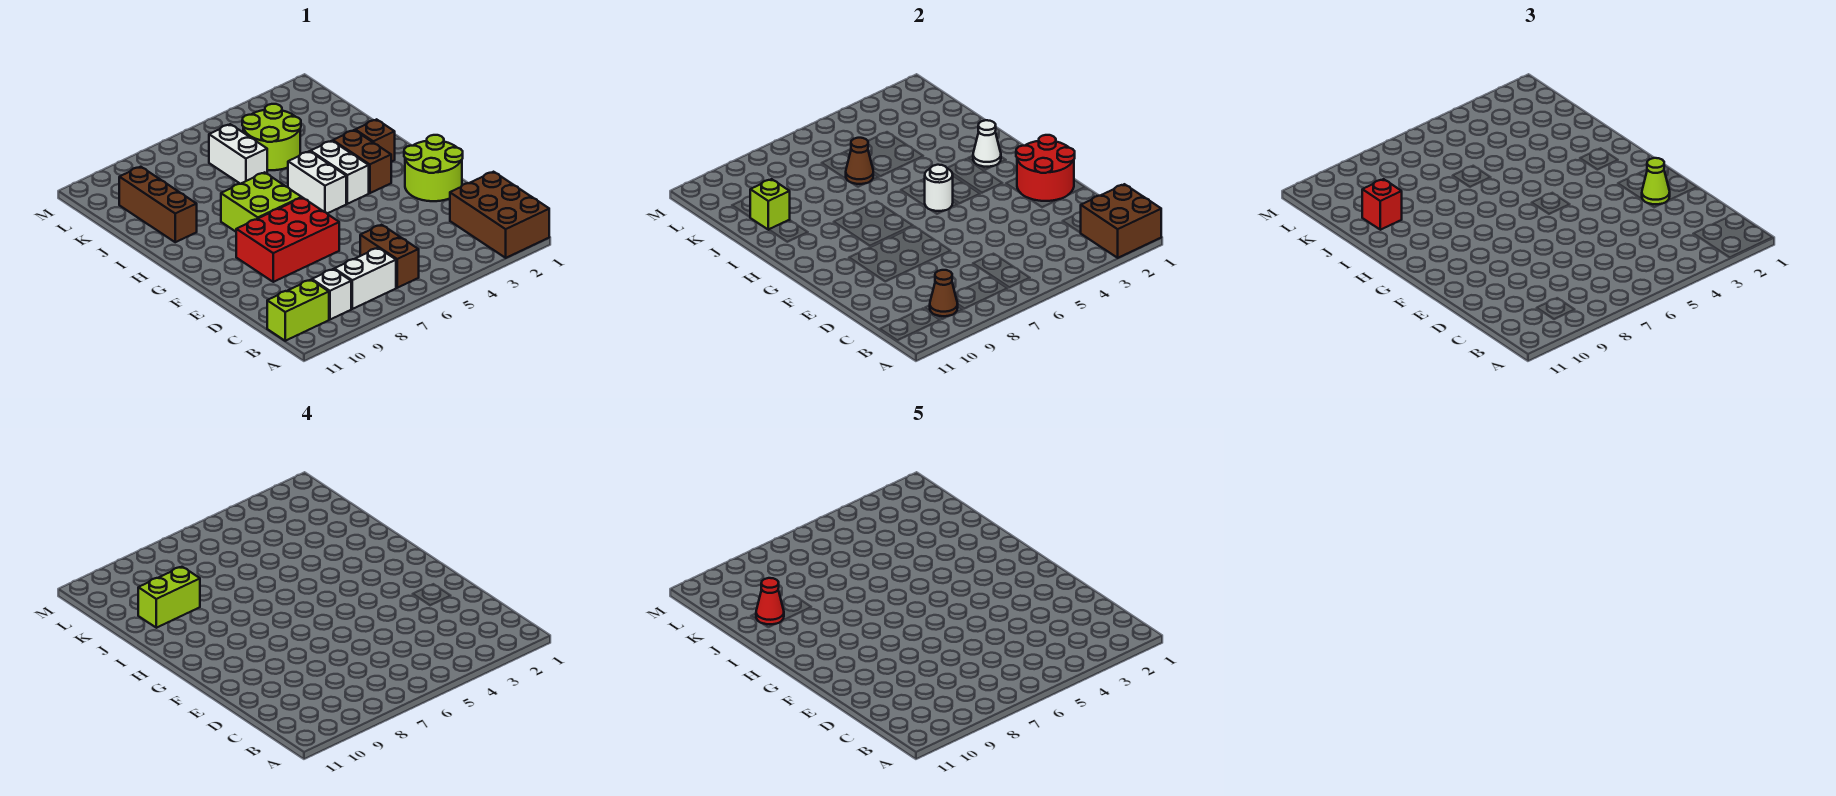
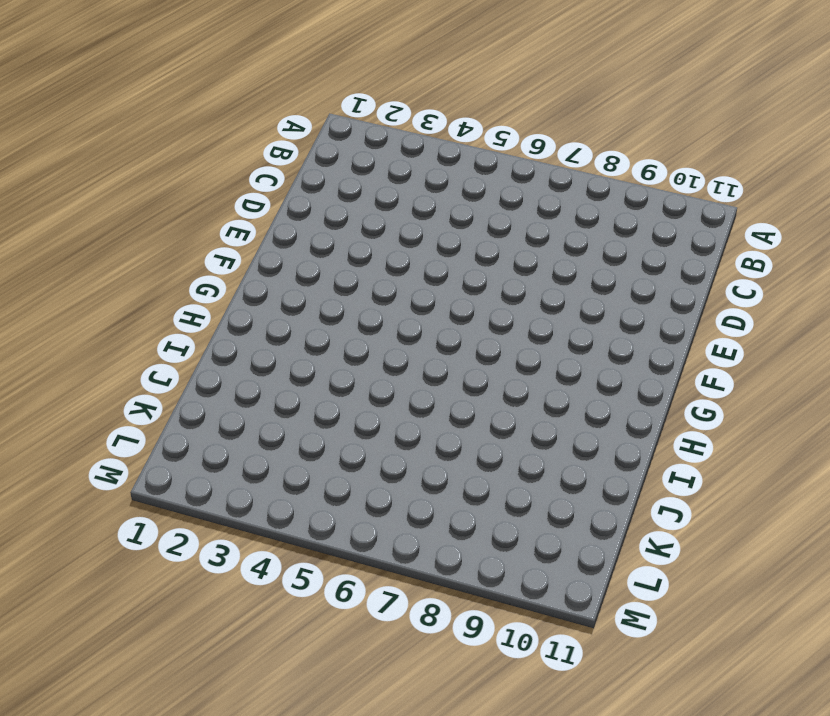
none -> brown 2x3 brick [450,172,549,258]
none -> brown 1x2 brick [360,225,419,288]
none -> white 1x2 brick [334,248,396,309]

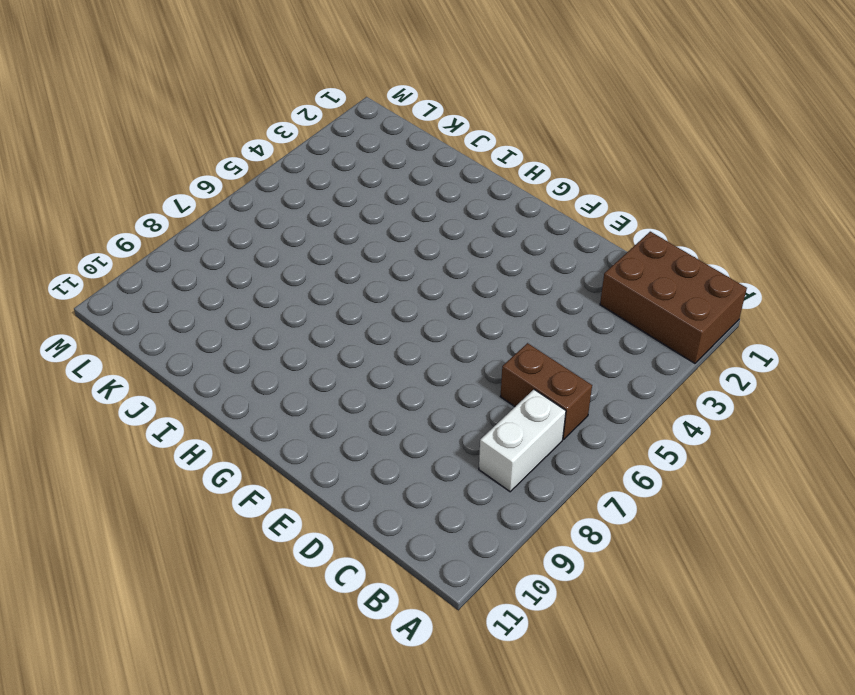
none -> white 1x1 brick [312,269,351,320]
none -> lime 1x2 brick [267,280,329,341]
none -> lime 2x2 round brick [404,135,463,201]

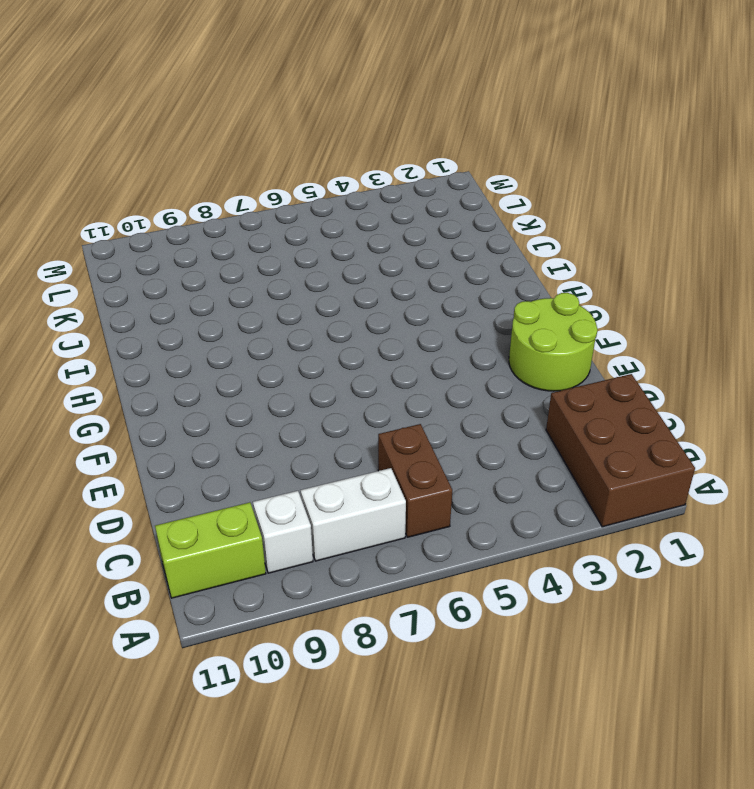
none -> red 2x3 brick [236,198,339,282]
none -> brown 1x2 brick [333,130,391,193]
none -> white 1x2 brick [311,141,369,204]

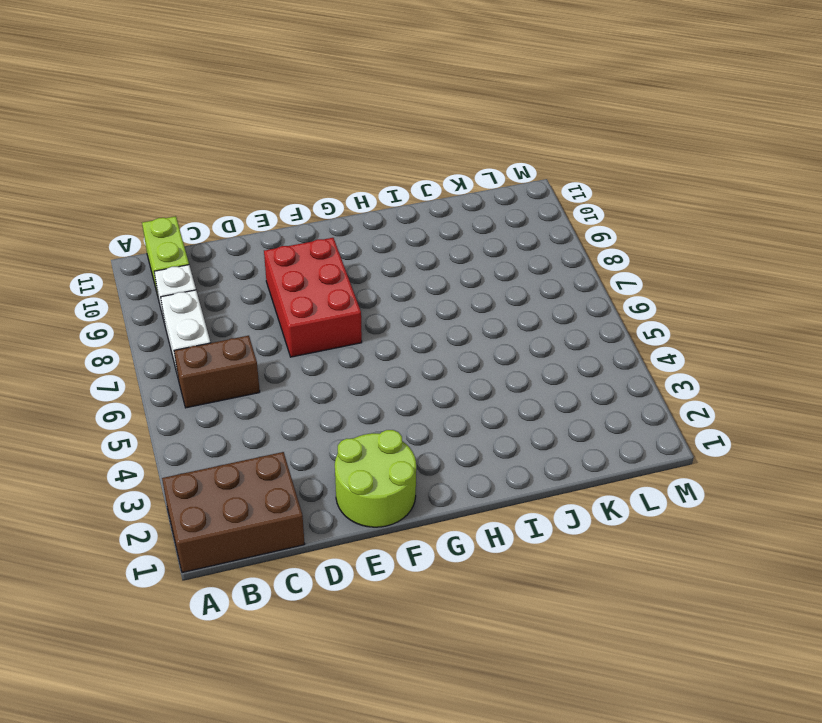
none -> brown 1x2 brick [333,130,391,193]
none -> white 1x2 brick [311,141,369,204]
none -> white 1x2 brick [288,151,346,213]

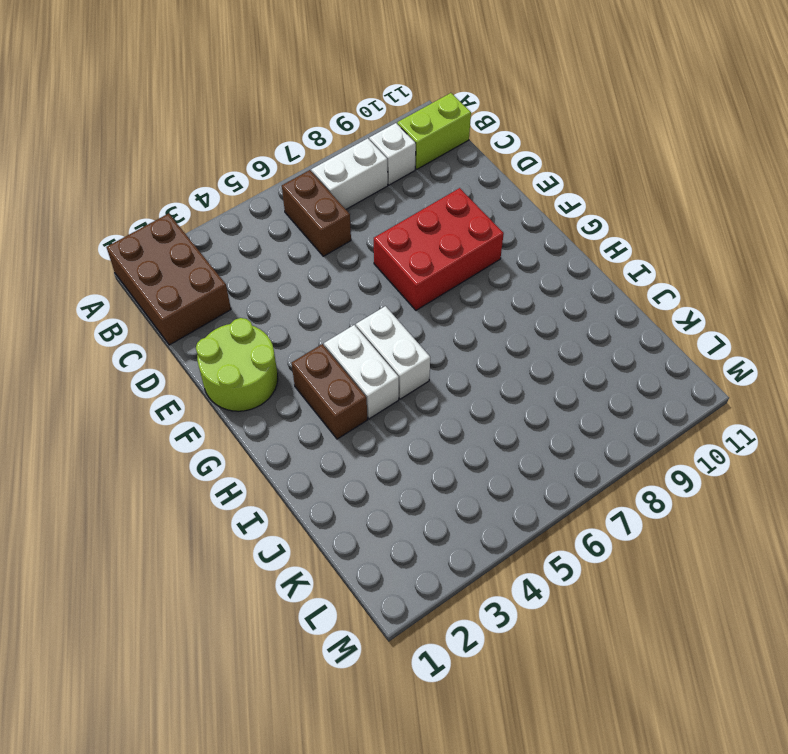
none -> lime 2x2 brick [221,172,302,232]
none -> brown 1x1 brick [355,119,395,162]
none -> brown 1x3 brick [119,167,197,242]

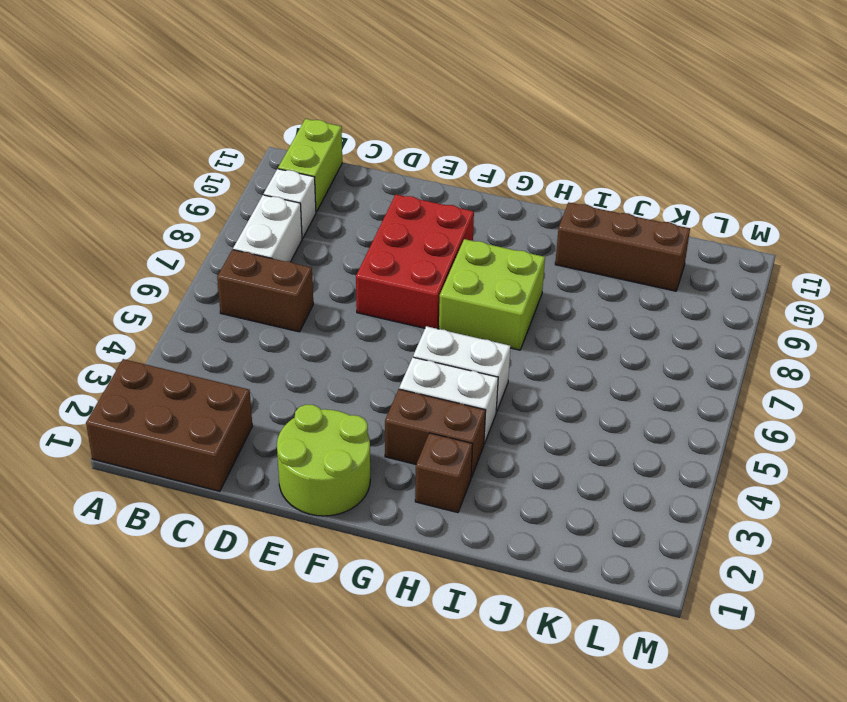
none -> lime 2x2 round brick [242,104,301,170]
none -> white 1x2 brick [209,124,267,184]
none -> brown 2x2 brick [1081,184,1161,258]

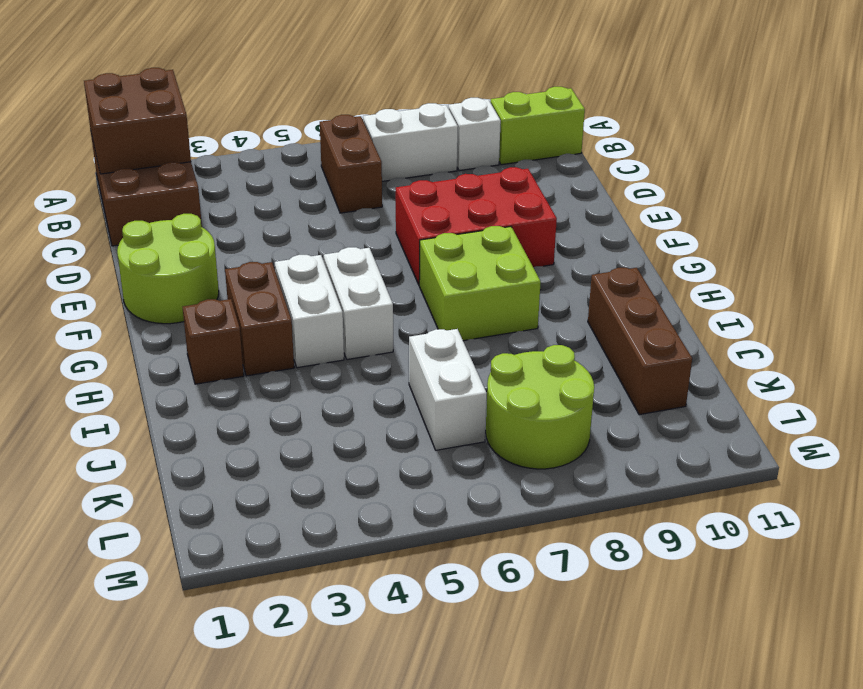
lime 2x2 round brick [486,345,594,469] -> lime 2x2 round brick moved to [242,104,301,170]
none -> brown 1x1 cone [930,270,958,316]
none -> red 2x2 round brick [1016,135,1075,201]
none -> white 1x1 round brick [925,165,953,211]

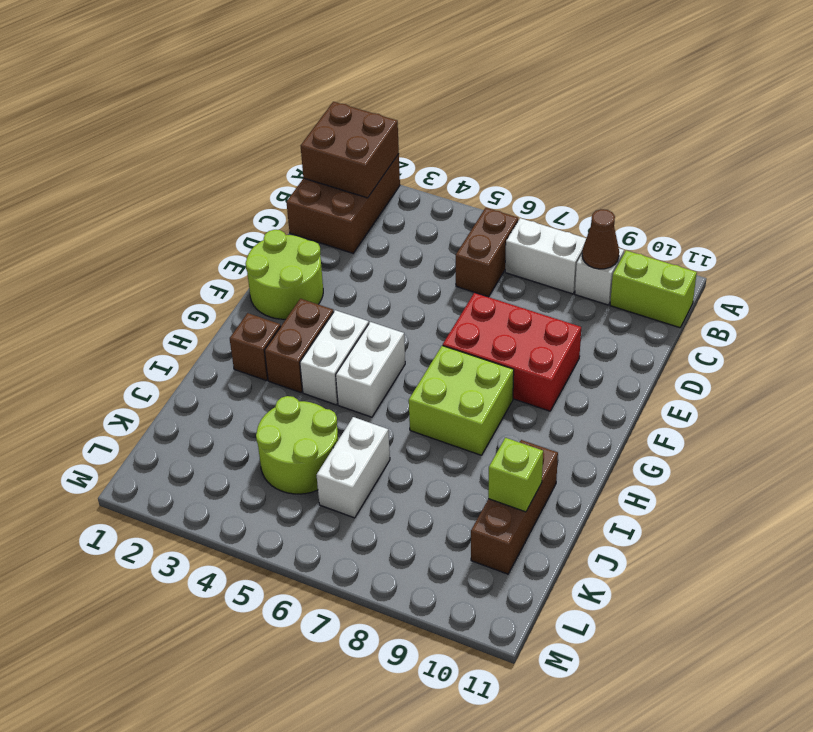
none -> red 2x2 round brick [1016,135,1075,201]
none -> white 1x1 round brick [925,165,953,211]
none -> white 1x1 cone [973,120,1001,167]

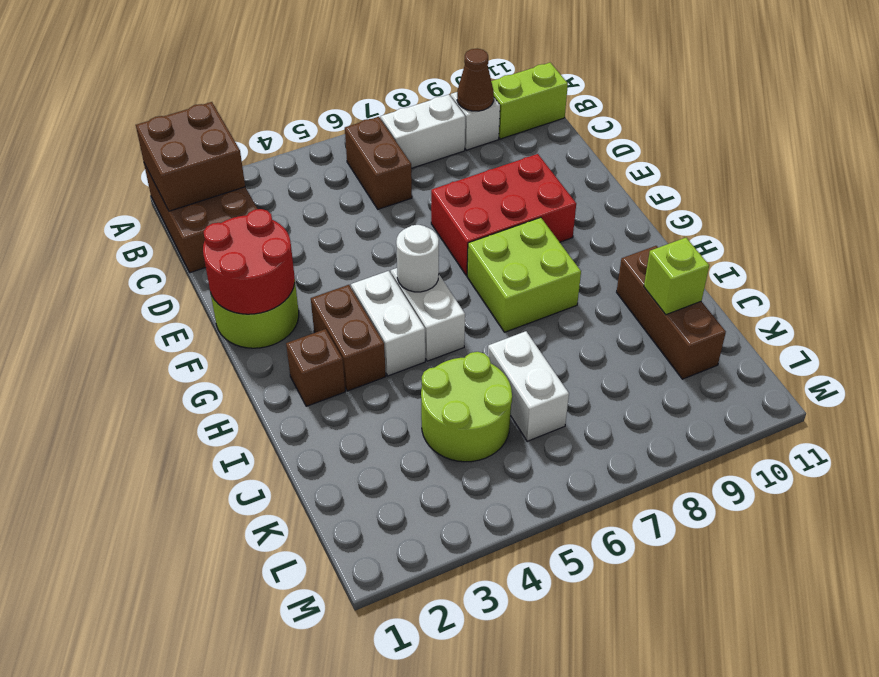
none -> white 1x1 cone [973,120,1001,167]
none -> brown 1x1 cone [846,138,873,184]
none -> lime 1x1 cone [1642,158,1670,204]

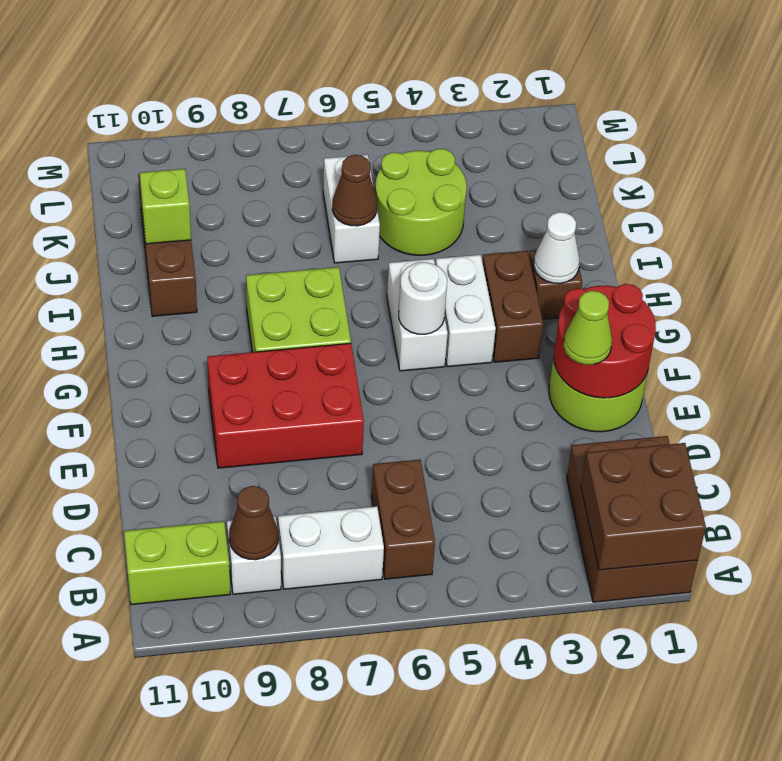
none -> red 1x1 brick [1362,179,1402,230]
none -> lime 1x2 brick [138,567,200,628]
none -> red 1x1 cone [756,578,784,624]

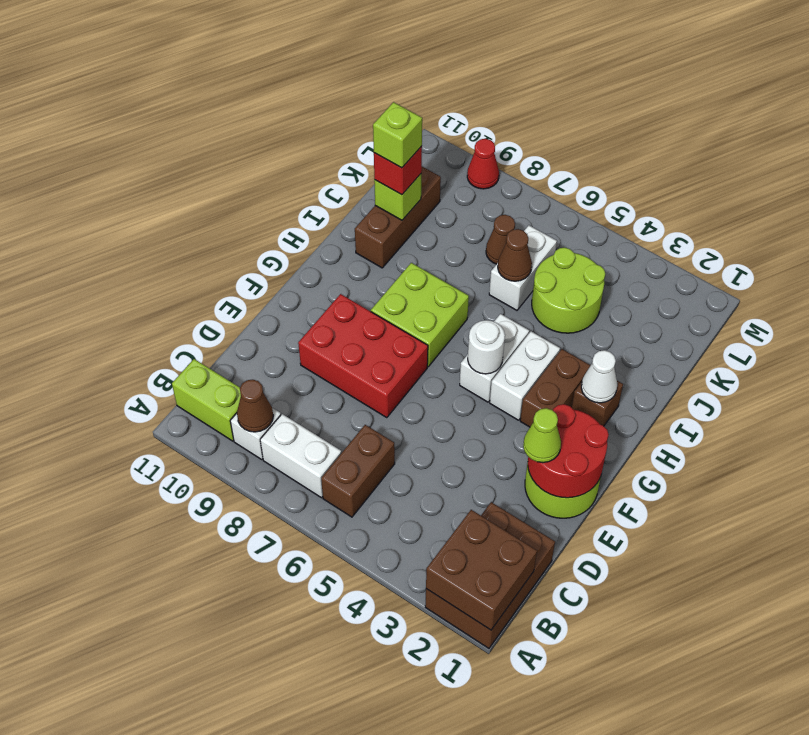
lime 1x1 brick [373,102,422,168] -> lime 1x2 brick [138,567,200,628]
brown 1x1 cone [486,215,515,264] -> none
red 1x1 cone [467,139,499,189] -> red 1x1 cone moved to [756,578,784,624]

